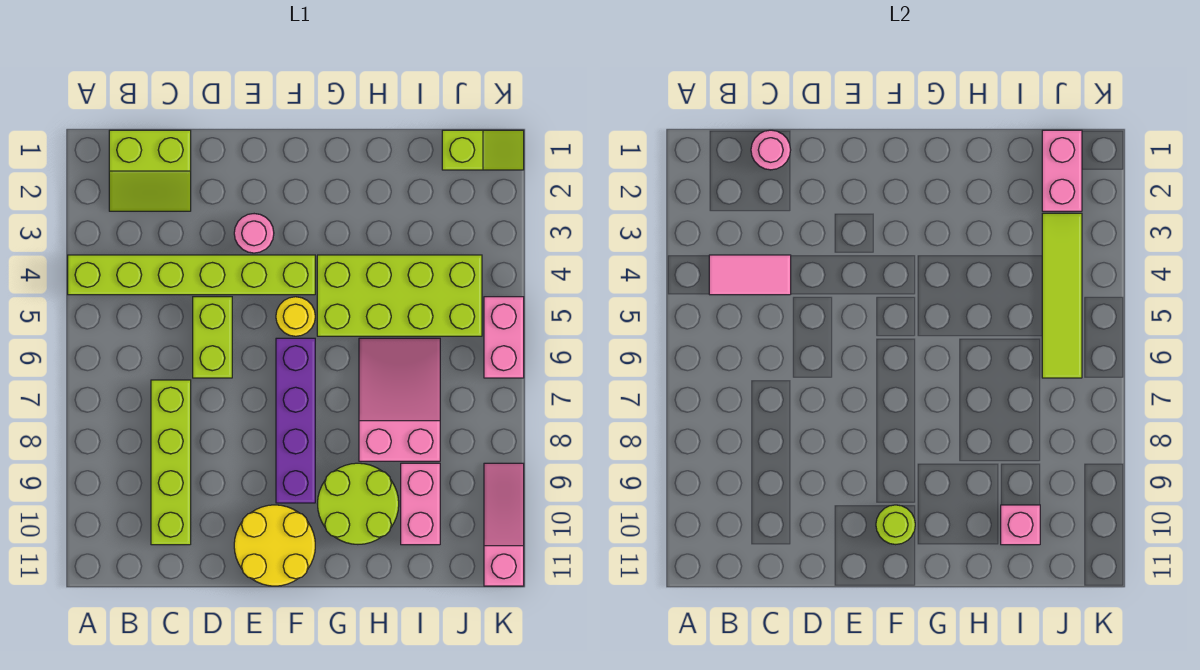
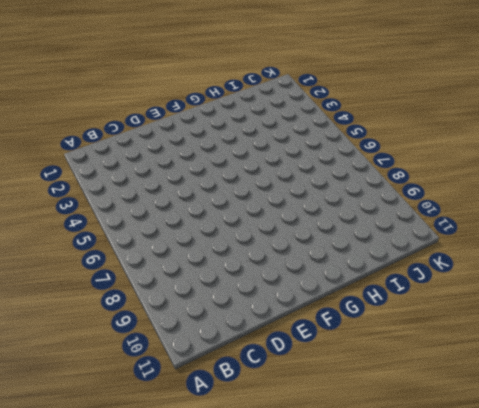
none -> lime 1x6 brick [68,255,315,295]
none -> lime 2x2 slope [109,130,191,211]
none -> lime 1x4 brick [151,380,191,545]

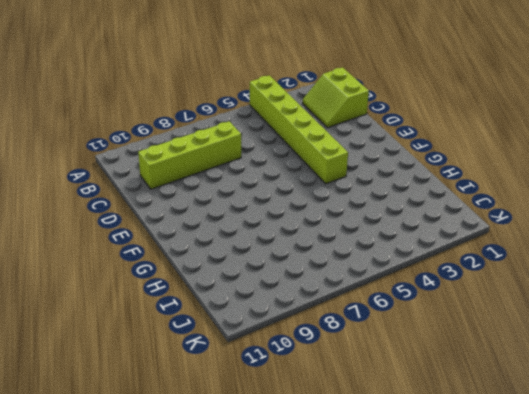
none -> lime 1x2 brick [193,297,232,378]
none -> pink 1x1 round brick [234,214,274,253]
none -> yellow 2x2 round brick [234,505,315,586]

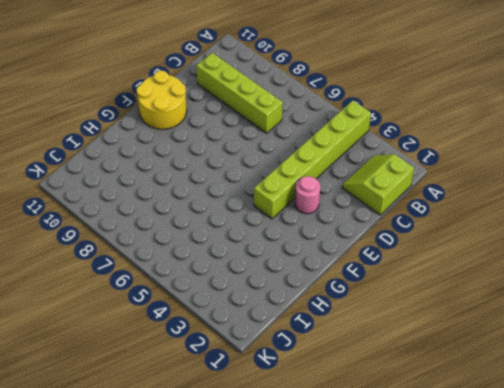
none -> lime 1x2 brick [193,297,232,378]
none -> yellow 1x1 round brick [276,297,315,336]
none -> purple 1x4 brick [276,338,315,503]

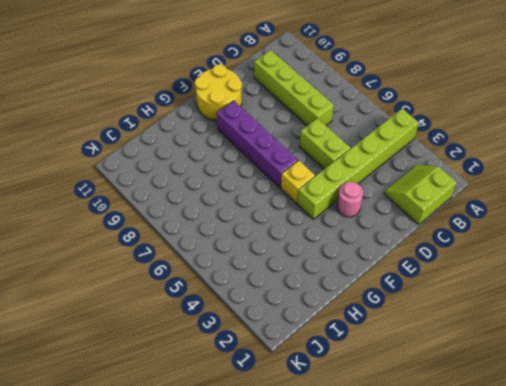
yellow 1x1 brick [281,161,315,203] -> yellow 1x1 round brick [276,297,315,336]
none -> lime 2x4 brick [317,255,482,336]
none -> lime 2x2 round brick [318,463,399,544]
none -> pink 2x3 slope [359,338,440,461]

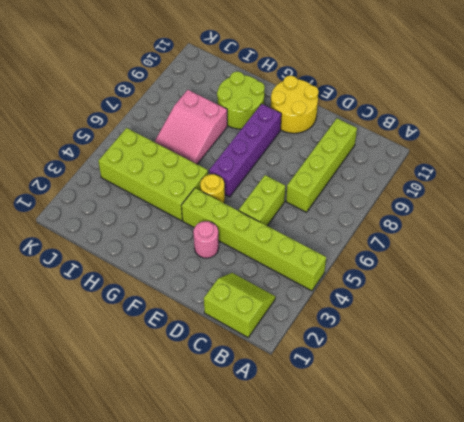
none -> pink 1x2 brick [401,463,440,545]
none -> lime 1x2 slope [442,130,524,170]
none -> pink 1x2 brick [484,297,524,378]

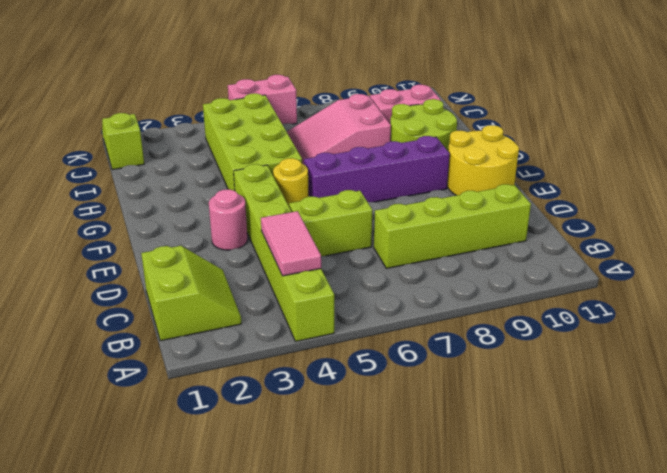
none -> pink 1x3 slope [484,463,524,586]
none -> pink 1x1 round brick [751,130,791,170]
none -> lime 1x1 round brick [876,505,915,545]

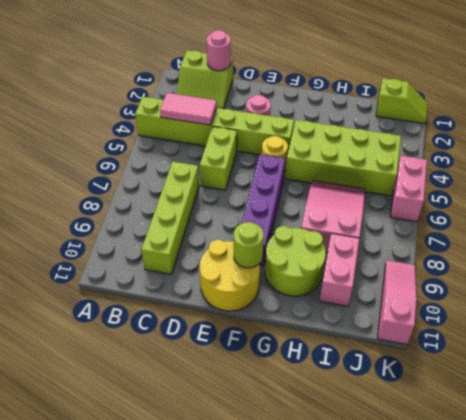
none -> pink 1x1 brick [1001,505,1040,545]
none -> pink 1x2 brick [1042,130,1082,211]
none -> lime 1x4 tile [1042,213,1082,378]

